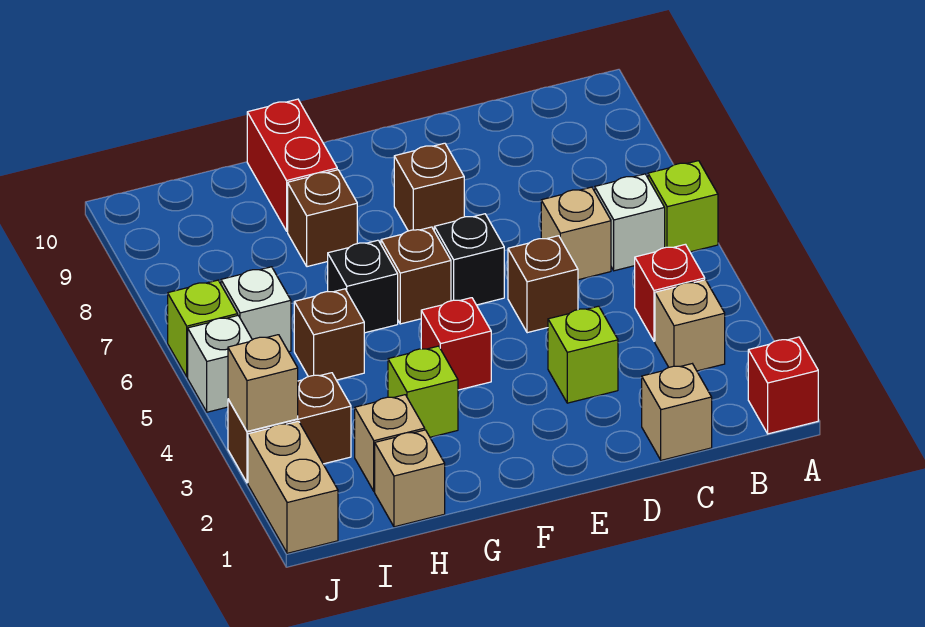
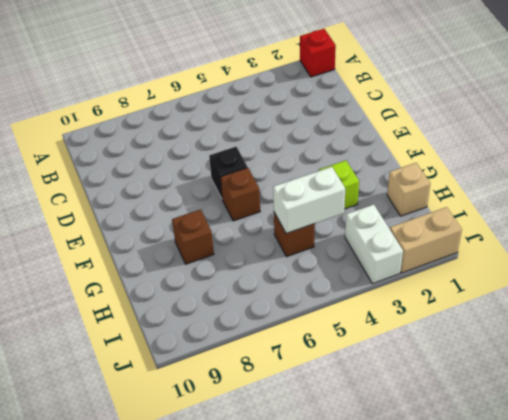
white 1x2 brick [273,167,345,234] -> none
white 1x2 brick [345,205,403,284] -> brown 1x2 brick [228,373,351,483]
none -> lime 1x1 brick [648,161,718,252]
none -> tan 1x1 brick [655,280,725,371]
none -> red 1x1 brick [635,244,705,341]

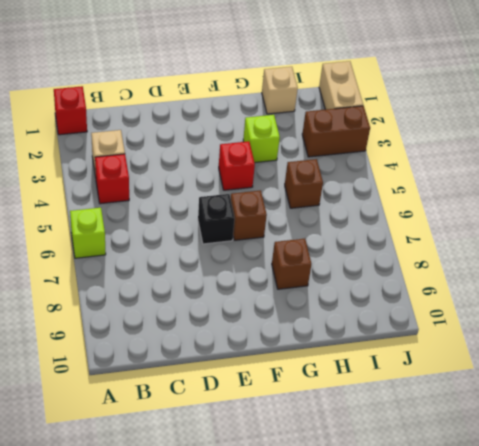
none -> white 1x1 brick [595,174,665,271]
none -> tan 1x1 brick [642,364,712,460]
none -> tan 1x1 brick [541,187,611,280]

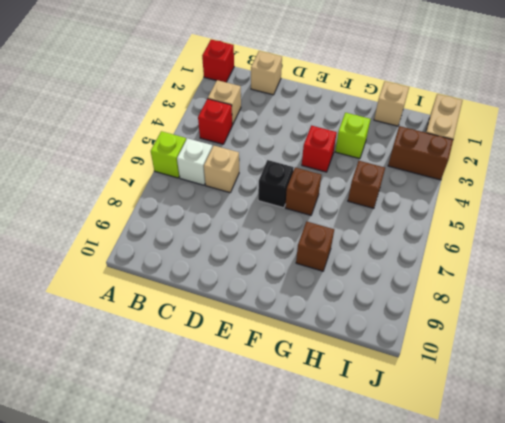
none -> lime 1x1 brick [548,306,618,403]
none -> brown 1x1 brick [508,236,578,333]
none -> brown 1x1 brick [394,143,464,231]

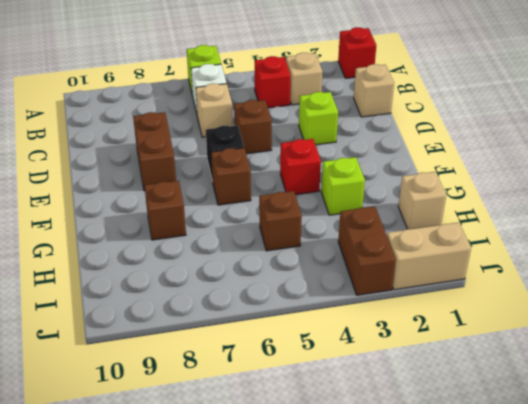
brown 1x2 brick [133,112,176,191] -> brown 1x1 brick [394,143,464,231]
none -> black 1x1 brick [328,240,398,333]
none -> red 1x2 brick [247,99,337,231]
none -> tan 1x1 brick [355,395,425,491]

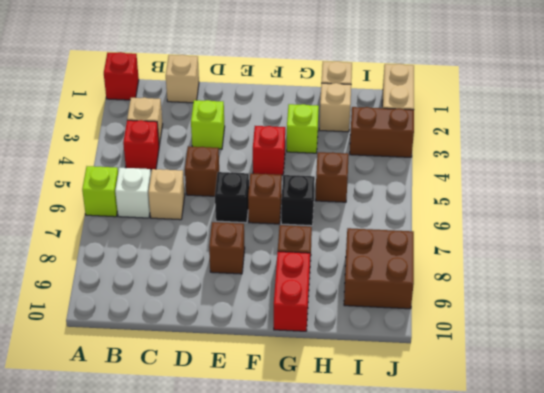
brown 2x2 brick [344,228,414,309] -> none
none -> white 1x1 brick [221,267,291,352]
none -> white 1x1 brick [188,316,252,412]
none -> lime 1x1 brick [168,280,238,377]

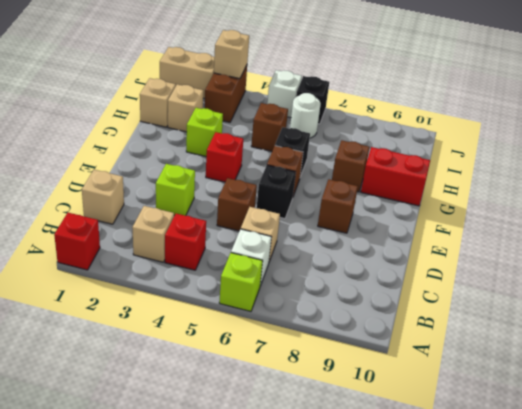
white 1x1 round brick [290,93,321,138] -> white 1x1 brick [221,267,291,352]
black 1x1 brick [296,76,329,124] -> lime 1x1 brick [168,280,238,377]

